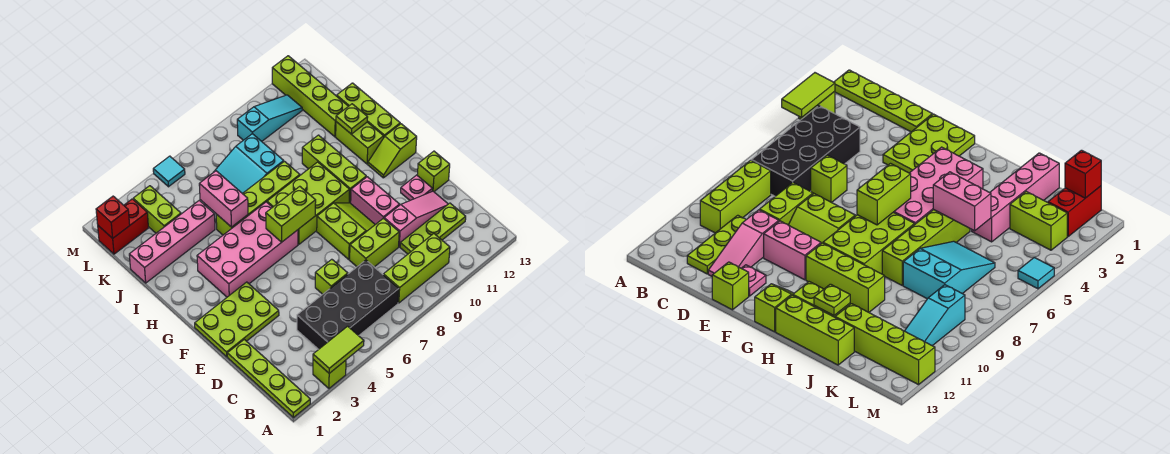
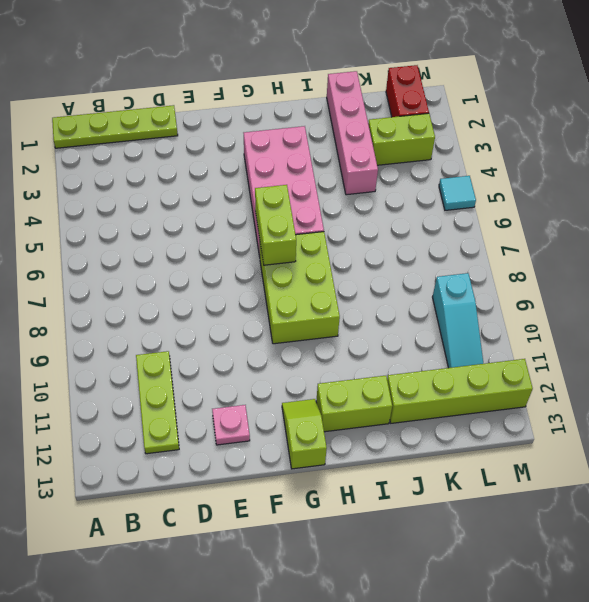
none -> lime 1x1 brick [313,359,346,388]
none -> black 2x4 brick [297,260,399,349]
none -> lime 1x3 brick [384,234,450,303]
none -> lime 1x1 brick [315,259,348,294]

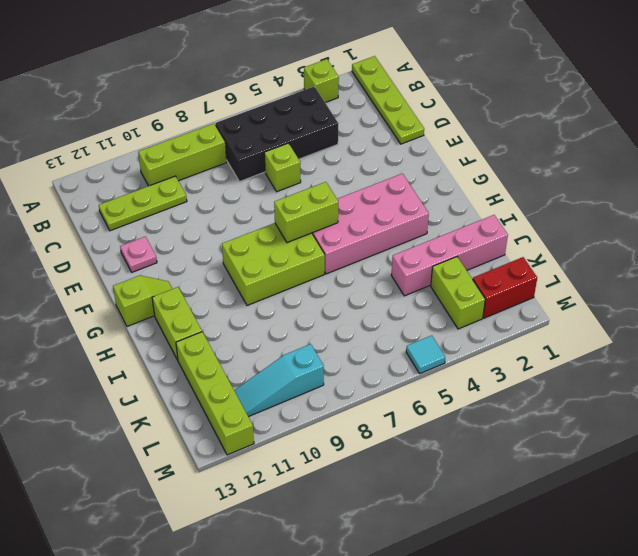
none -> lime 1x2 brick [350,218,399,267]
none -> pink 1x3 slope [384,191,448,247]
none -> lime 2x3 plate [195,282,279,357]
none -> lime 2x2 slope [317,203,375,259]

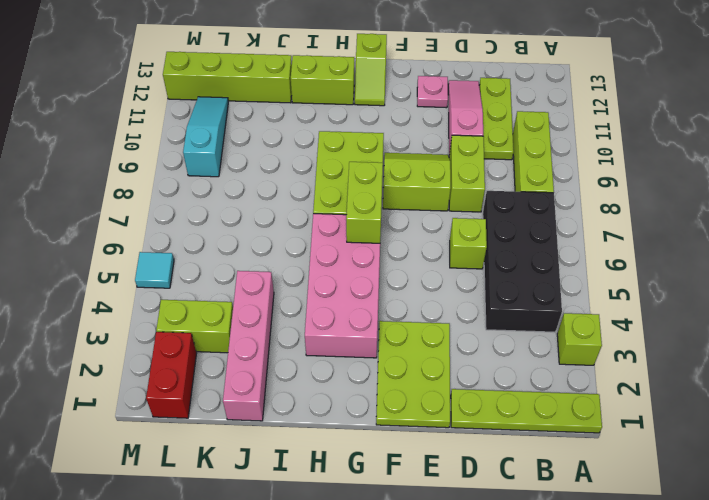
none -> pink 1x2 brick [351,177,400,225]
none -> lime 1x1 brick [417,151,450,191]
none -> lime 1x3 brick [302,135,366,203]
none -> lime 1x3 brick [337,83,400,136]

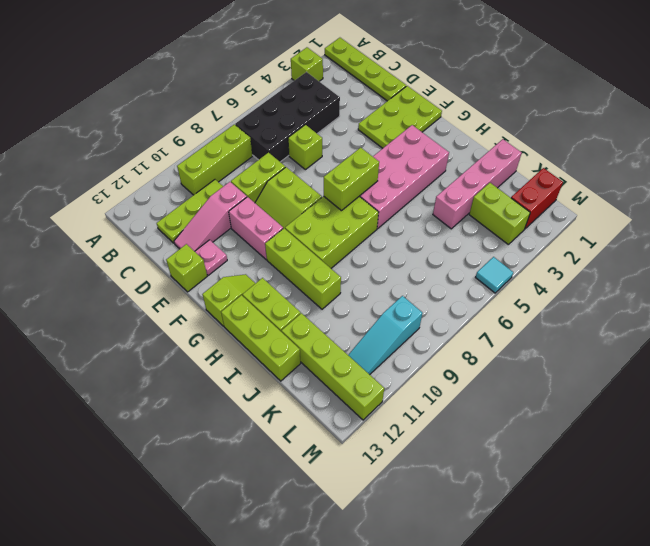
none -> lime 1x4 brick [216,161,300,235]
none -> cyan 2x3 slope [214,134,284,194]
none -> lime 1x2 tile [313,326,364,373]
none -> pink 1x2 brick [199,171,248,227]

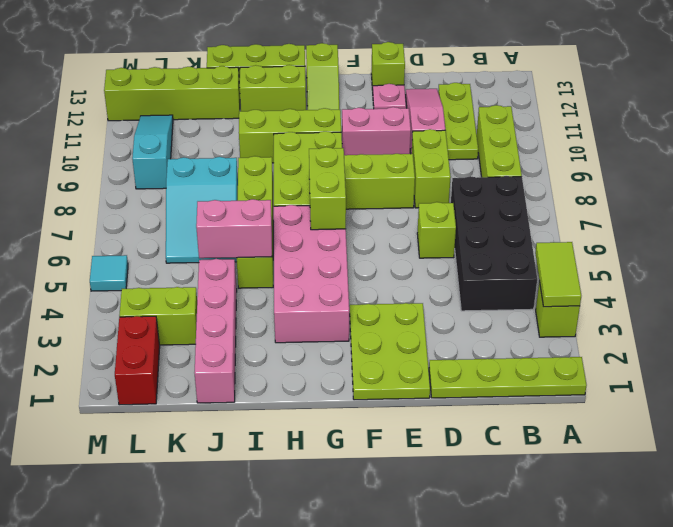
none -> lime 1x1 plate [336,104,368,134]
none -> red 1x1 brick [96,196,130,238]

